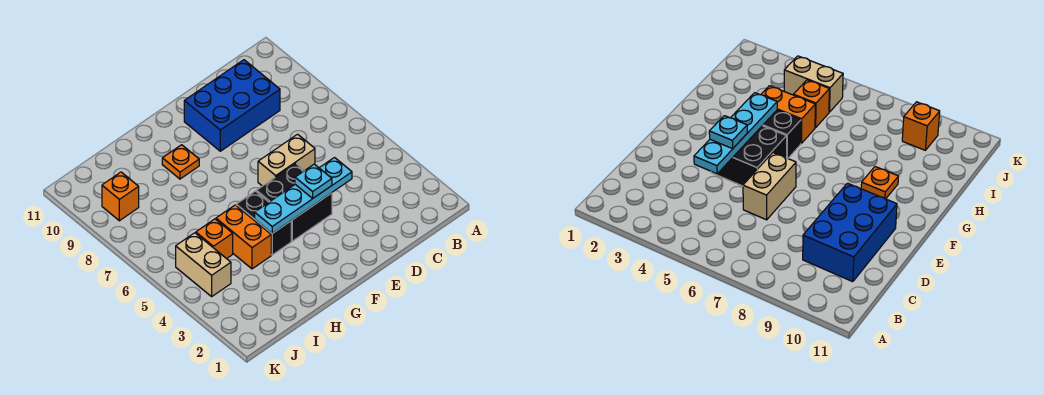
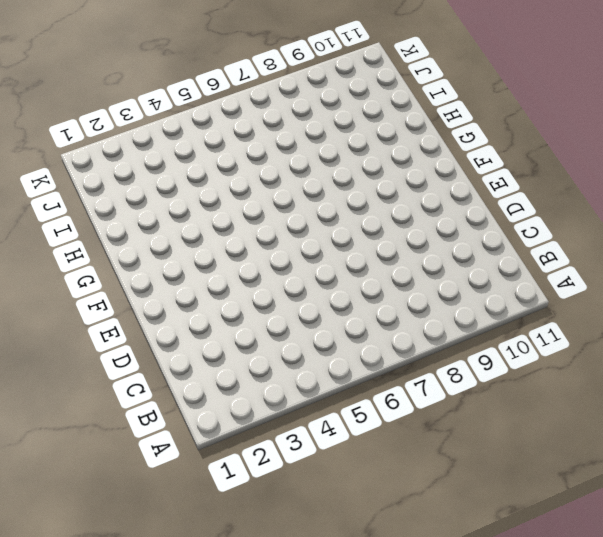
none -> blue 2x3 brick [184,60,280,151]
none -> tan 1x2 brick [258,134,315,186]

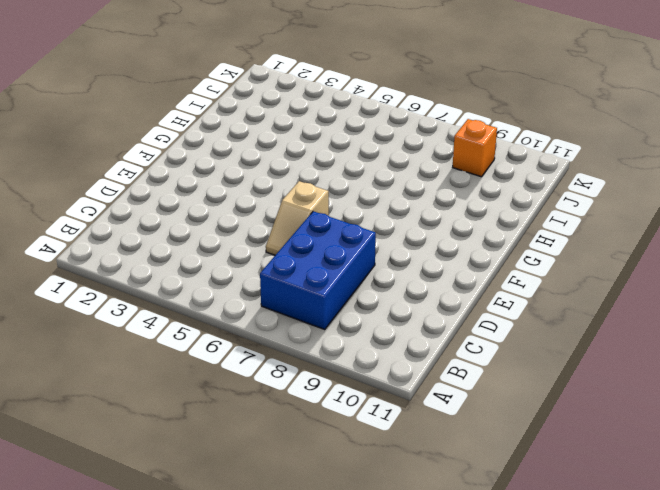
blue 2x3 brick [260,211,376,329] -> blue 2x3 brick moved to [184,60,280,151]
tan 1x2 slope [266,181,329,255] -> tan 1x2 brick [258,134,315,186]
none -> black 2x2 brick [256,163,332,241]
none -> black 1x2 brick [236,191,291,255]

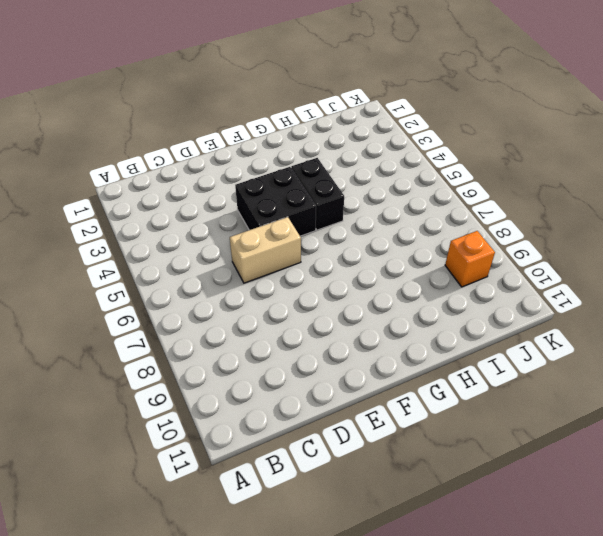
none -> blue 2x3 brick [184,60,280,151]
none -> orange 1x1 plate [162,145,199,179]

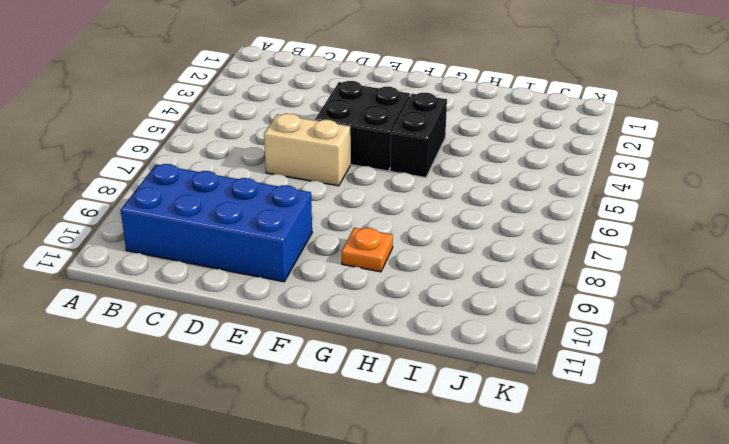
blue 2x4 brick [121,164,312,282] -> blue 2x3 brick [184,60,280,151]
none -> orange 1x2 brick [216,205,271,269]
none -> orange 1x1 brick [196,219,233,259]

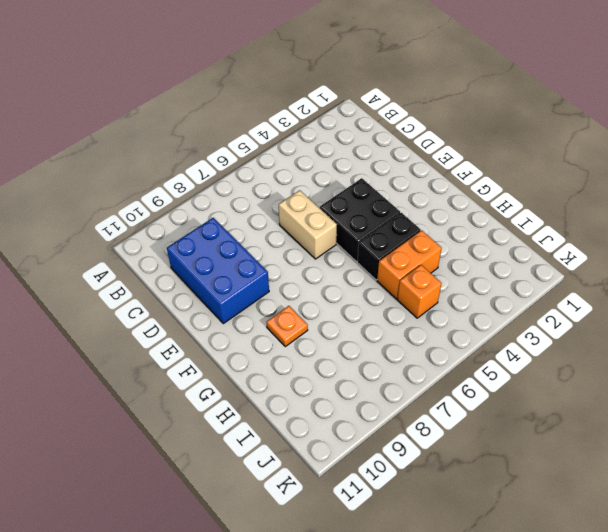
none -> tan 1x2 brick [176,233,231,296]
none -> orange 1x1 brick [102,172,139,221]

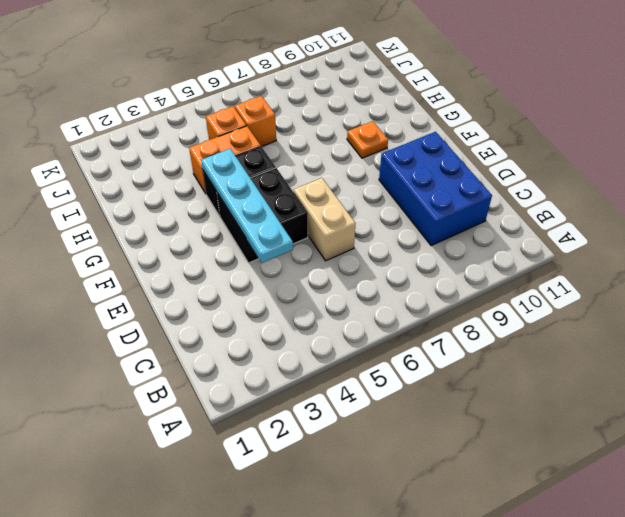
orange 1x1 brick [235,96,276,147] -> orange 1x1 brick moved to [102,172,139,221]
none -> tan 1x2 brick [176,233,231,296]
none -> cyan 1x1 plate [295,164,332,199]

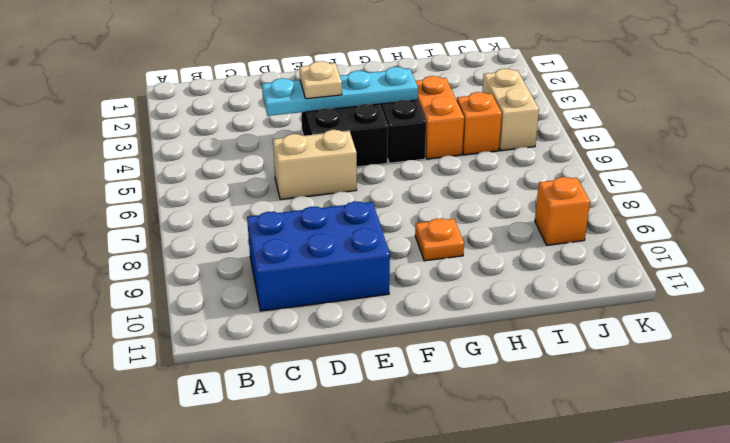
tan 1x1 plate [299,61,342,99] -> cyan 1x1 plate [295,164,332,199]

